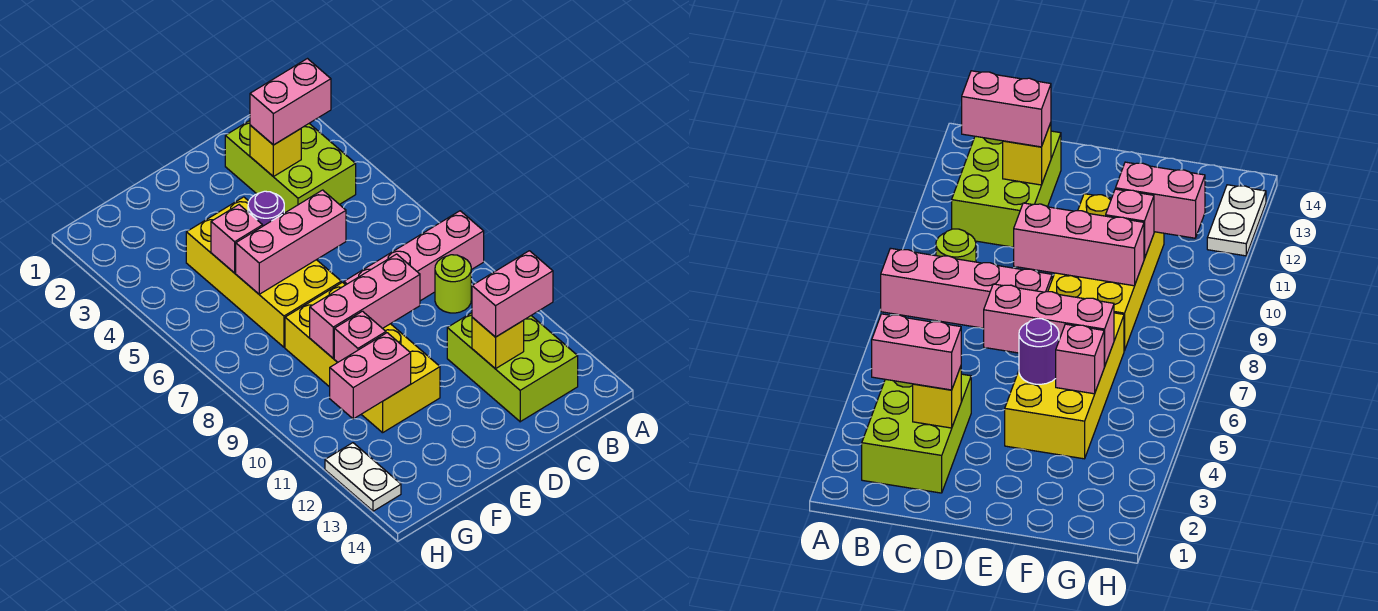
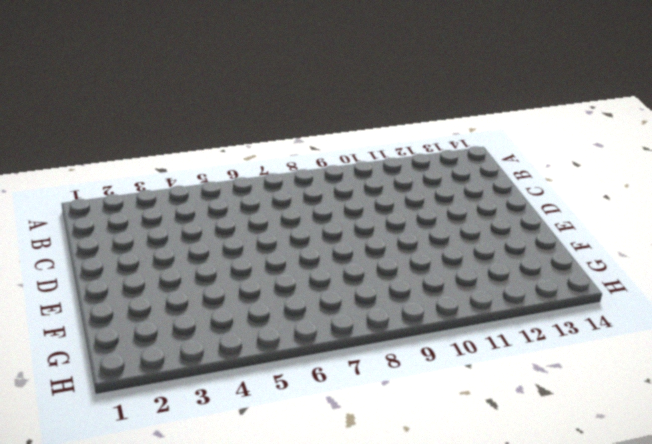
none -> pink 1x4 brick [344,211,484,301]
none -> lime 2x3 brick [225,121,356,213]
none -> lime 1x1 round brick [435,255,471,313]

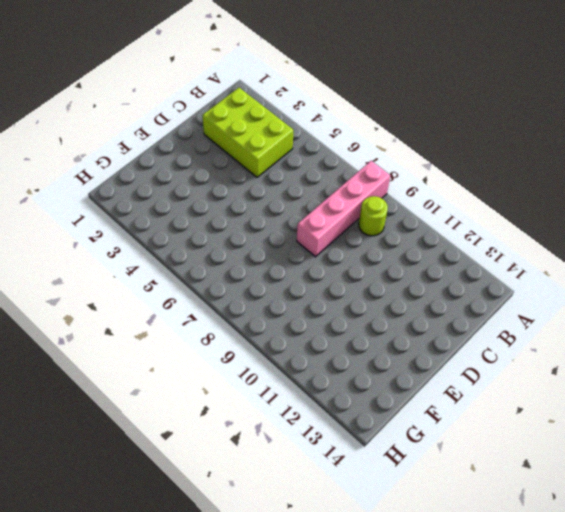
none -> lime 2x3 brick [447,313,578,422]
none -> yellow 2x4 brick [186,197,341,347]
none -> yellow 2x4 brick [285,282,440,433]

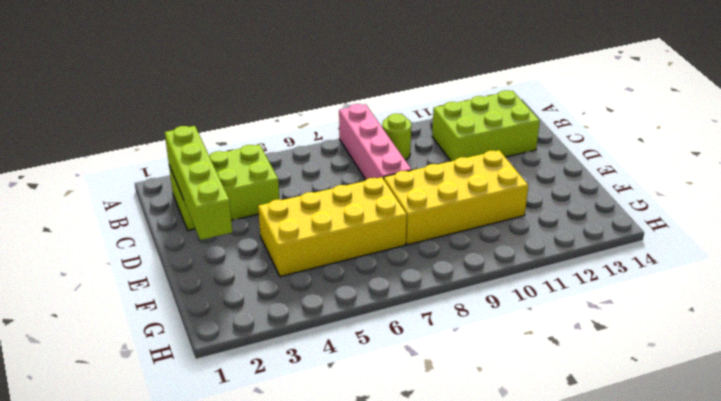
lime 1x4 brick [165,126,232,240] -> none
none -> white 1x2 plate [325,443,401,511]
none -> yellow 1x1 brick [250,125,301,177]
none -> yellow 1x1 brick [472,317,524,369]

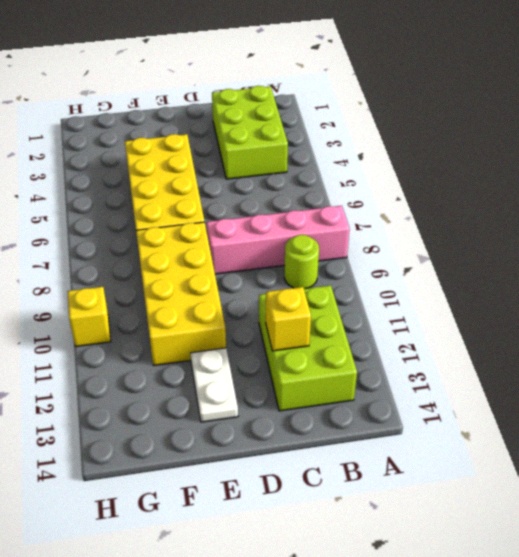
white 1x2 plate [190,348,238,422] -> white 1x2 plate moved to [325,443,401,511]
yellow 1x1 brick [67,287,111,347] -> yellow 1x1 brick moved to [250,125,301,177]
none -> pink 1x3 brick [236,190,346,294]
none -> pink 1x3 brick [310,254,420,358]
none -> purple 1x1 round brick [248,191,284,226]

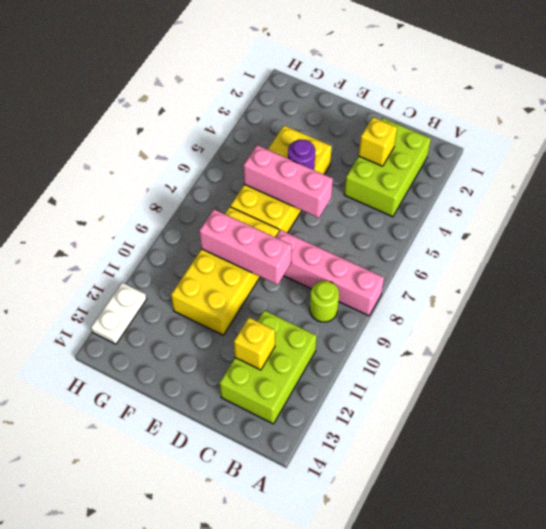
none -> pink 1x1 brick [211,205,263,273]
none -> pink 1x1 brick [334,311,386,362]
none -> pink 1x2 brick [330,333,411,419]

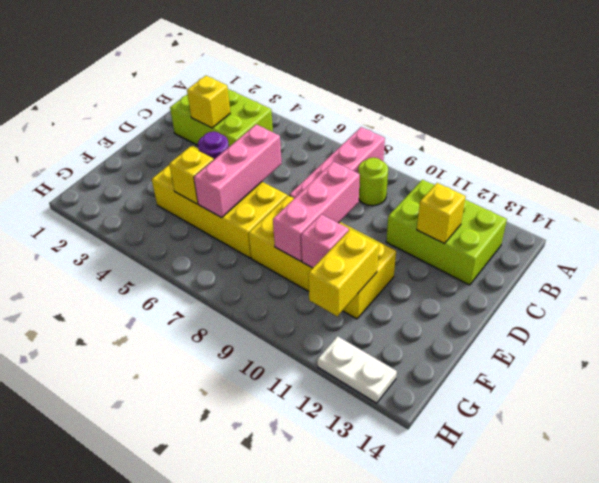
yellow 1x1 brick [169,147,214,204] -> pink 1x1 brick [211,205,263,273]
yellow 1x2 brick [308,229,379,316] -> pink 1x2 brick [330,333,411,419]
none -> pink 1x2 brick [250,59,331,145]
none -> pink 1x2 brick [472,251,553,337]

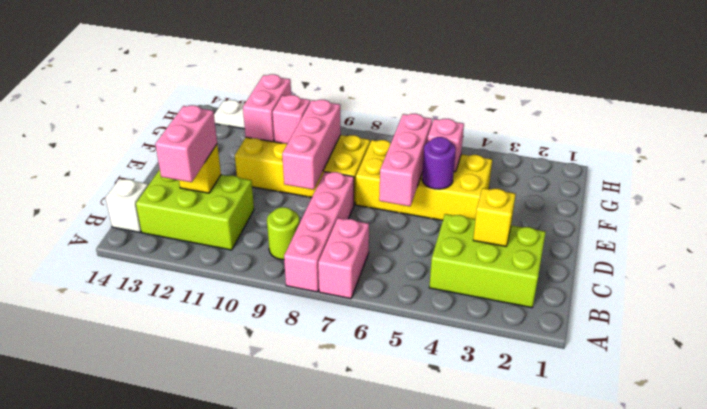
pink 1x2 brick [318,218,369,299] -> pink 1x2 brick moved to [250,59,331,145]
white 1x1 brick [105,179,148,232] -> none

